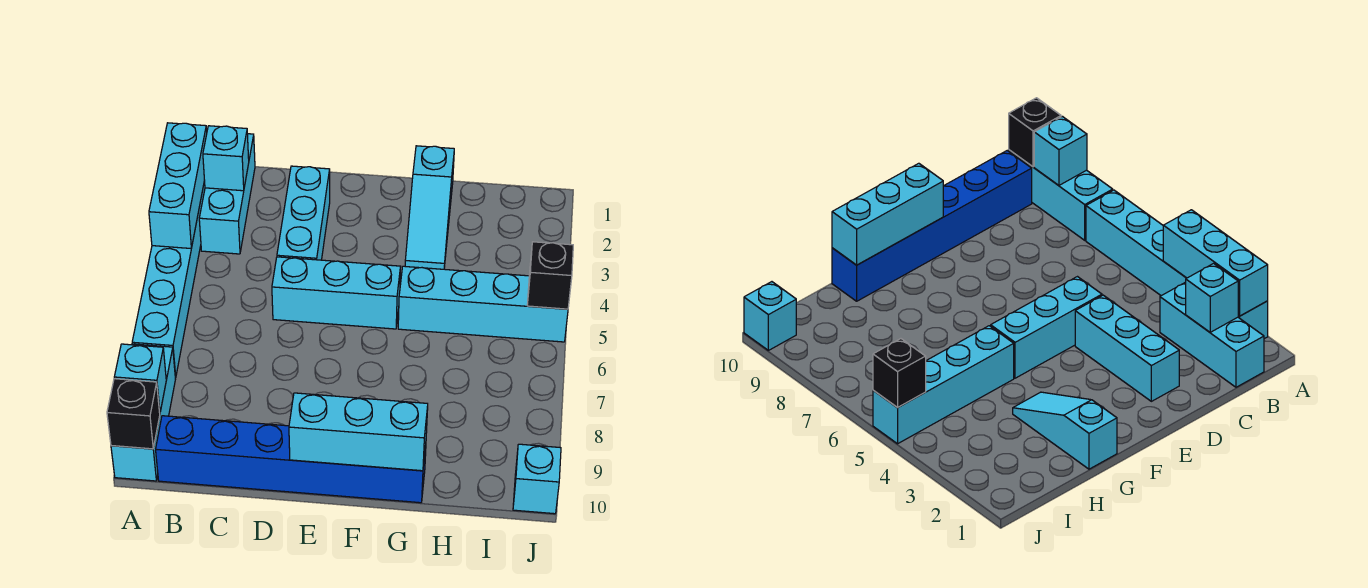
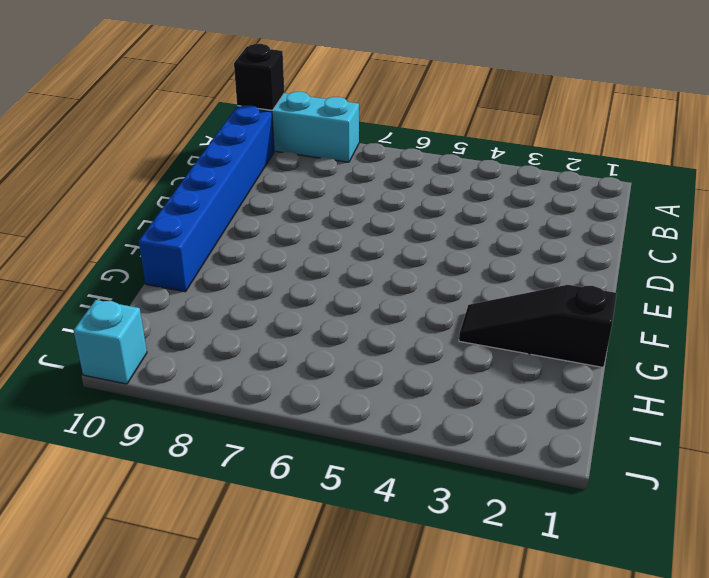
black 1x3 slope [459,285,617,367] -> cyan 1x3 slope [405,146,454,269]
none -> cyan 1x6 brick [132,181,205,378]
none -> cyan 1x3 brick [199,134,255,254]
none -> cyan 1x3 brick [277,166,330,260]

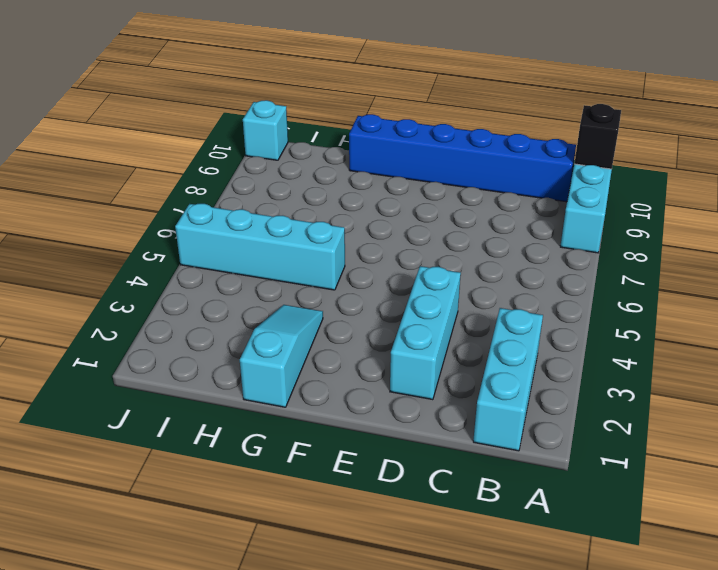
none -> cyan 1x6 brick [132,181,205,378]
none -> cyan 1x3 brick [272,257,401,329]
none -> cyan 1x3 brick [149,123,207,248]

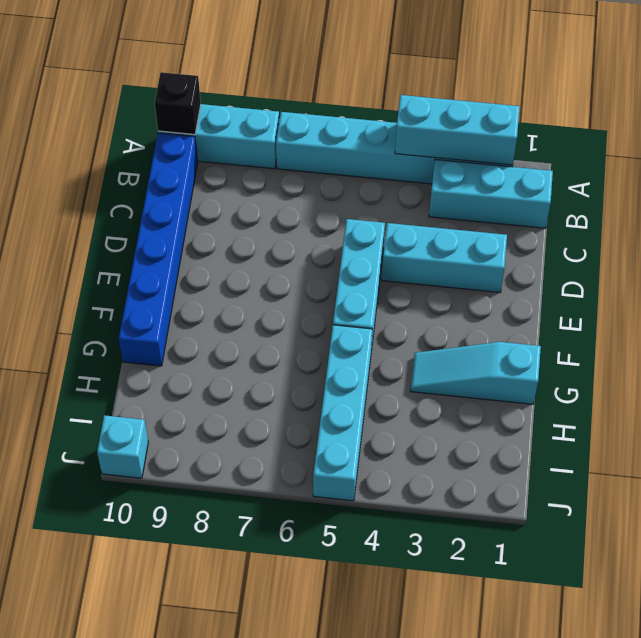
none -> cyan 1x1 brick [114,344,166,413]
none -> cyan 1x1 brick [203,126,249,191]
none -> cyan 1x3 brick [289,393,428,471]

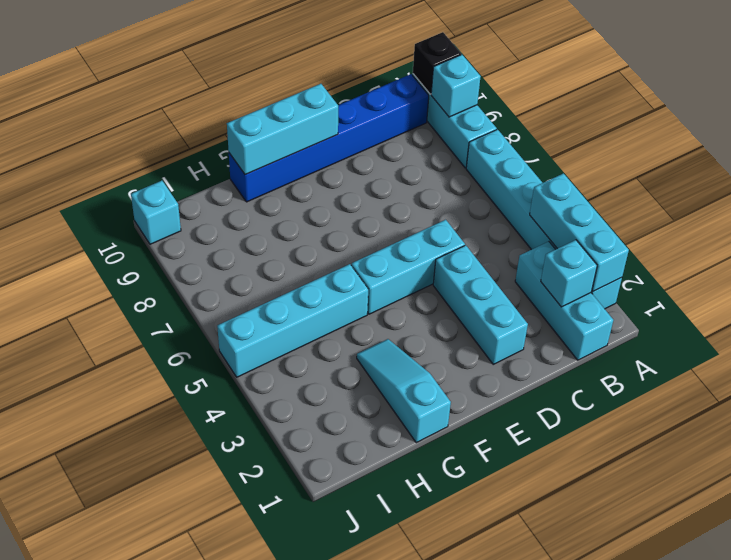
none -> black 1x1 brick [527,242,573,309]

